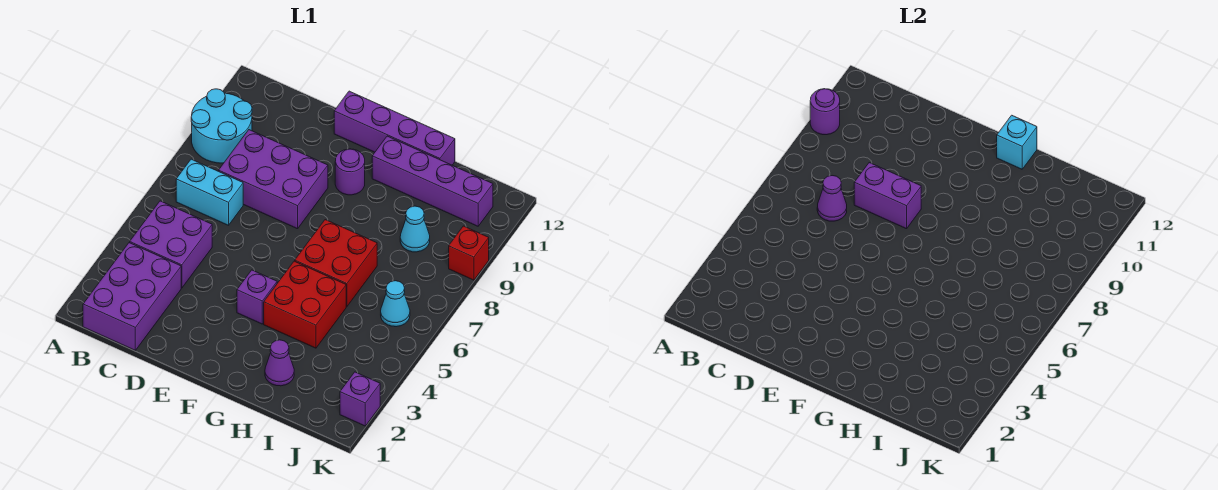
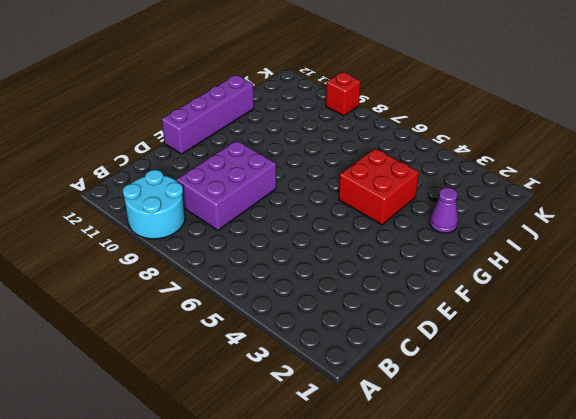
none -> purple 2x3 brick [83,243,181,350]
none -> purple 2x2 brick [130,201,212,288]
none -> cyan 1x2 brick [176,159,243,225]

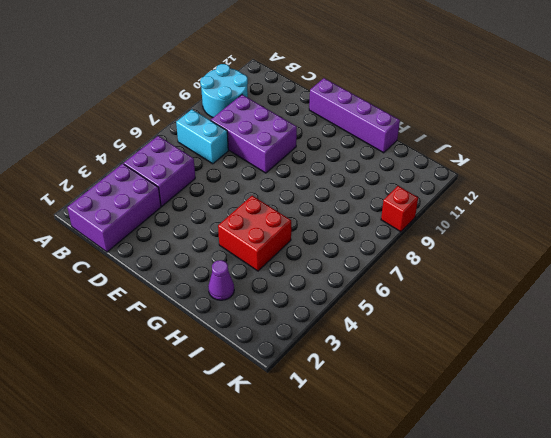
none -> purple 1x1 brick [237,270,277,324]
none -> purple 1x1 round brick [335,149,365,195]
none -> red 2x2 brick [295,220,377,306]

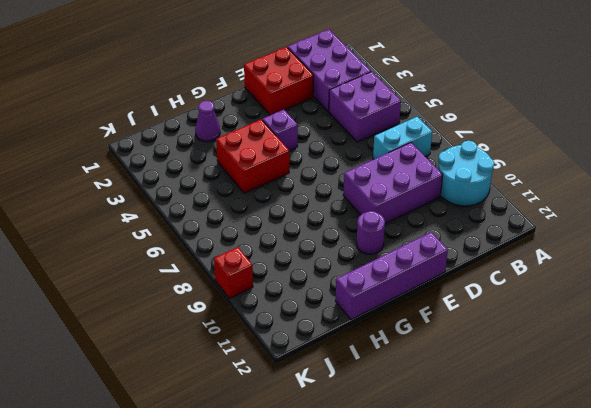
red 2x2 brick [244,47,313,115] -> red 2x2 brick moved to [295,220,377,306]
none -> purple 1x4 brick [372,136,493,226]
none -> cyan 1x1 cone [400,206,430,252]
none -> cyan 1x1 cone [381,281,410,327]

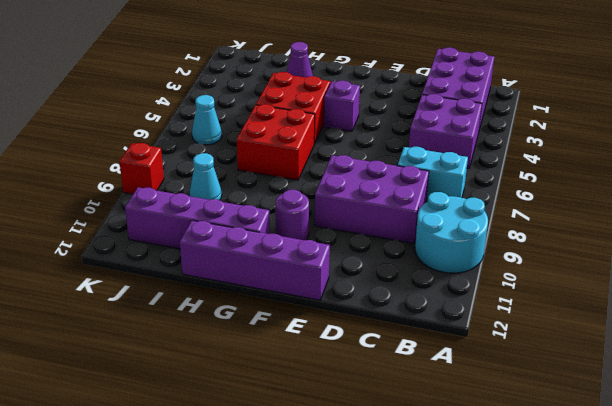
none -> purple 1x1 brick [340,372,380,426]
none -> purple 1x1 round brick [810,89,840,135]
none -> purple 1x1 cone [817,176,847,221]

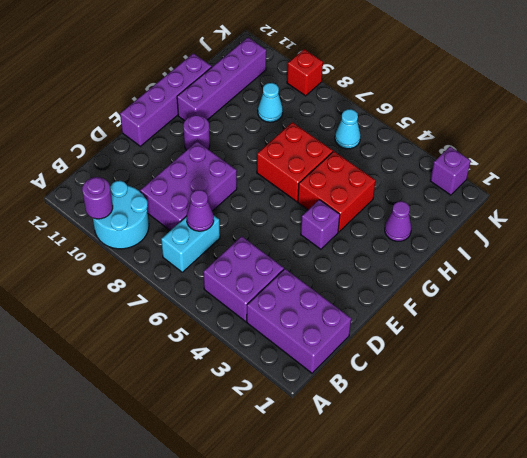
none -> purple 1x2 brick [854,163,921,229]
none -> cyan 1x1 brick [997,115,1037,169]

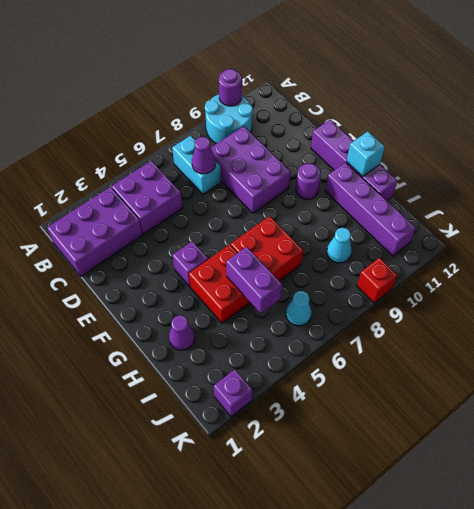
purple 1x2 brick [226,247,282,313] -> purple 1x2 brick moved to [854,163,921,229]

